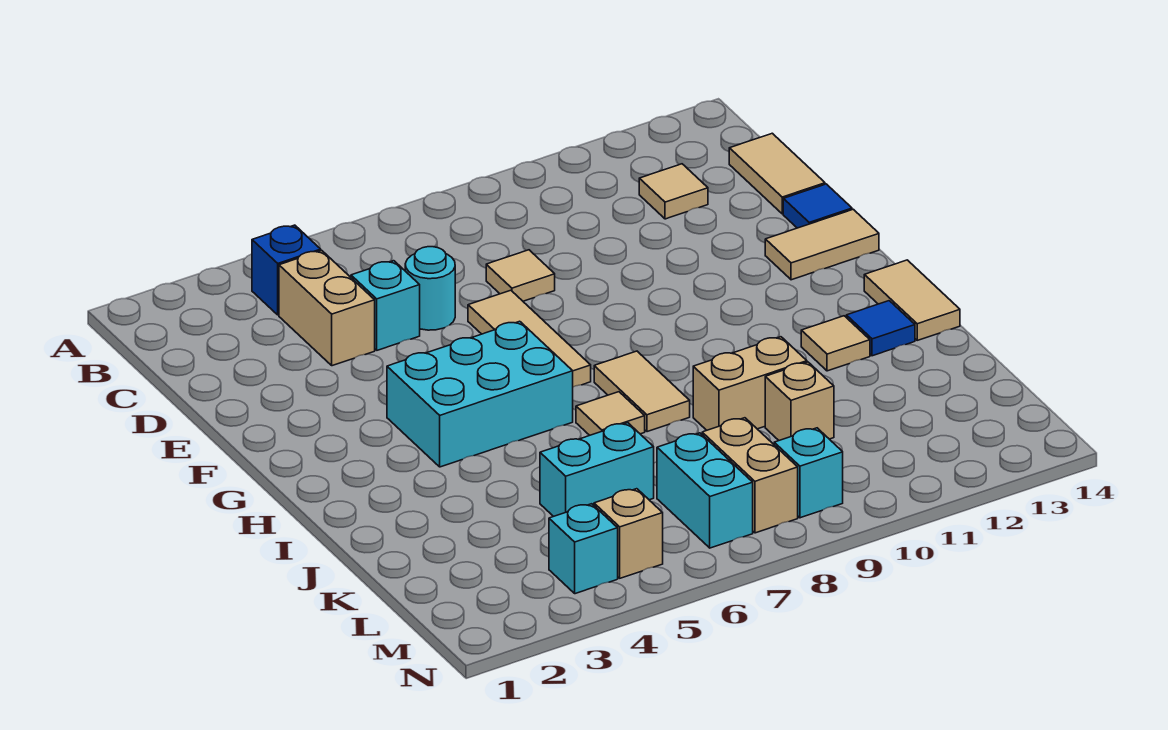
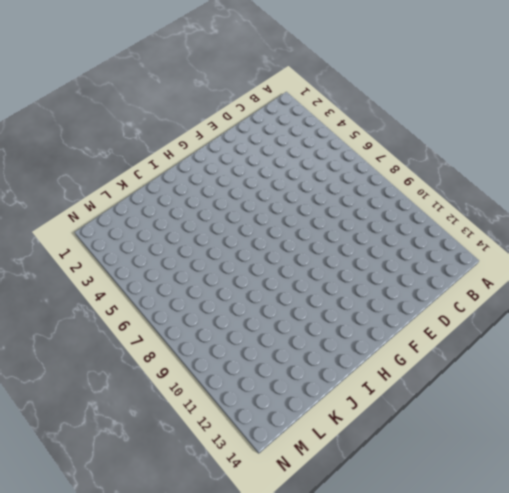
none -> blue 1x1 brick [252,225,321,315]
none -> tan 1x2 brick [279,250,375,366]
none -> tan 1x1 tile [639,164,708,219]

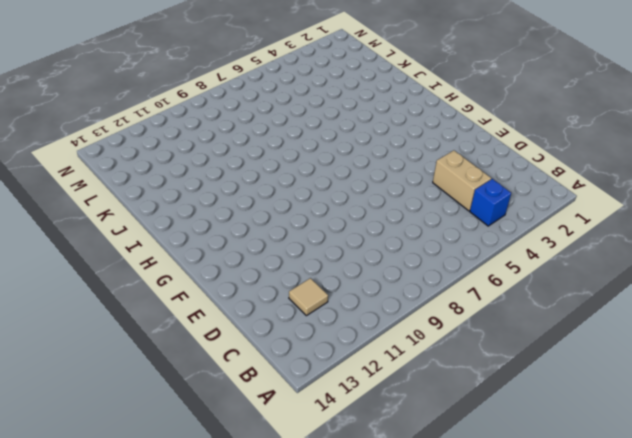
none -> tan 1x2 tile [729,133,825,214]
none -> cyan 1x1 brick [351,261,420,350]
none -> cyan 1x1 round brick [405,247,455,330]

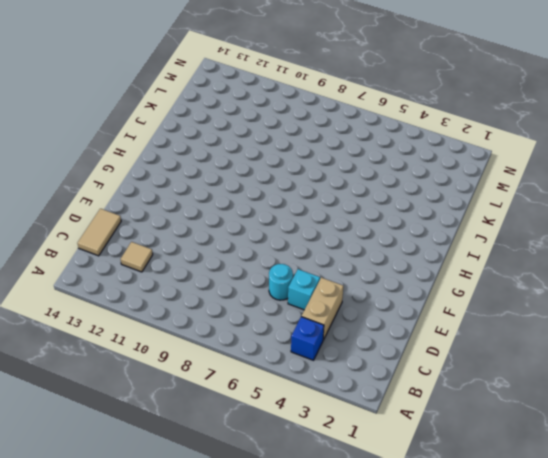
none -> tan 1x1 tile [486,250,555,301]
none -> tan 1x3 tile [468,290,591,387]
none -> blue 1x1 tile [783,184,852,228]

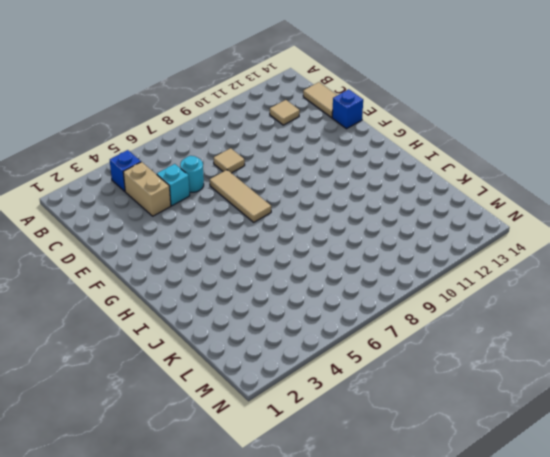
blue 1x1 brick [332,89,363,129] -> blue 1x1 tile [783,184,852,228]
none -> tan 1x2 tile [765,209,879,280]
none -> cyan 2x3 brick [387,321,573,467]
none -> tan 1x2 tile [594,351,690,432]

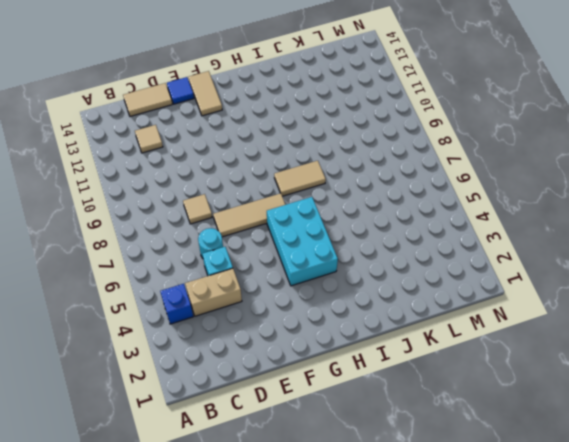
none -> tan 1x2 tile [864,260,960,340]
none -> tan 1x1 tile [576,392,645,435]
none -> tan 1x1 tile [801,316,870,371]

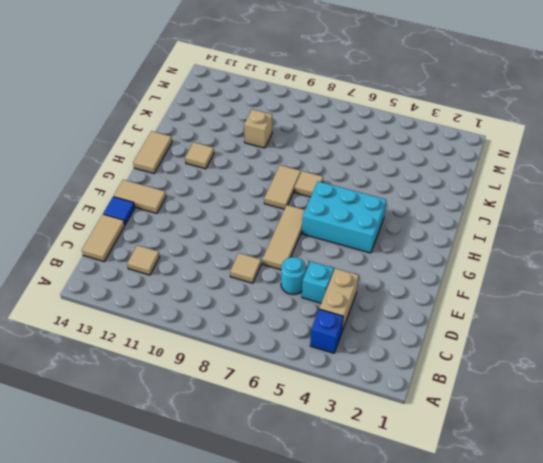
none -> blue 1x1 tile [846,301,915,356]
none -> tan 1x2 brick [693,337,807,430]
none -> cyan 1x2 brick [540,423,654,517]

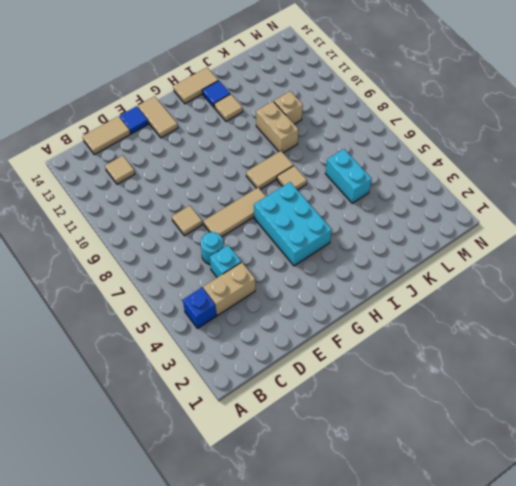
none -> cyan 1x2 brick [657,433,753,548]
none -> tan 1x2 brick [702,418,798,533]
none -> cyan 1x1 brick [549,504,618,594]

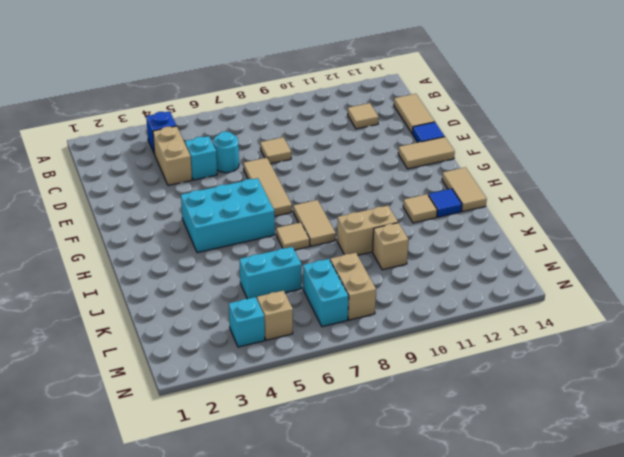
none -> cyan 1x1 brick [774,428,843,518]

